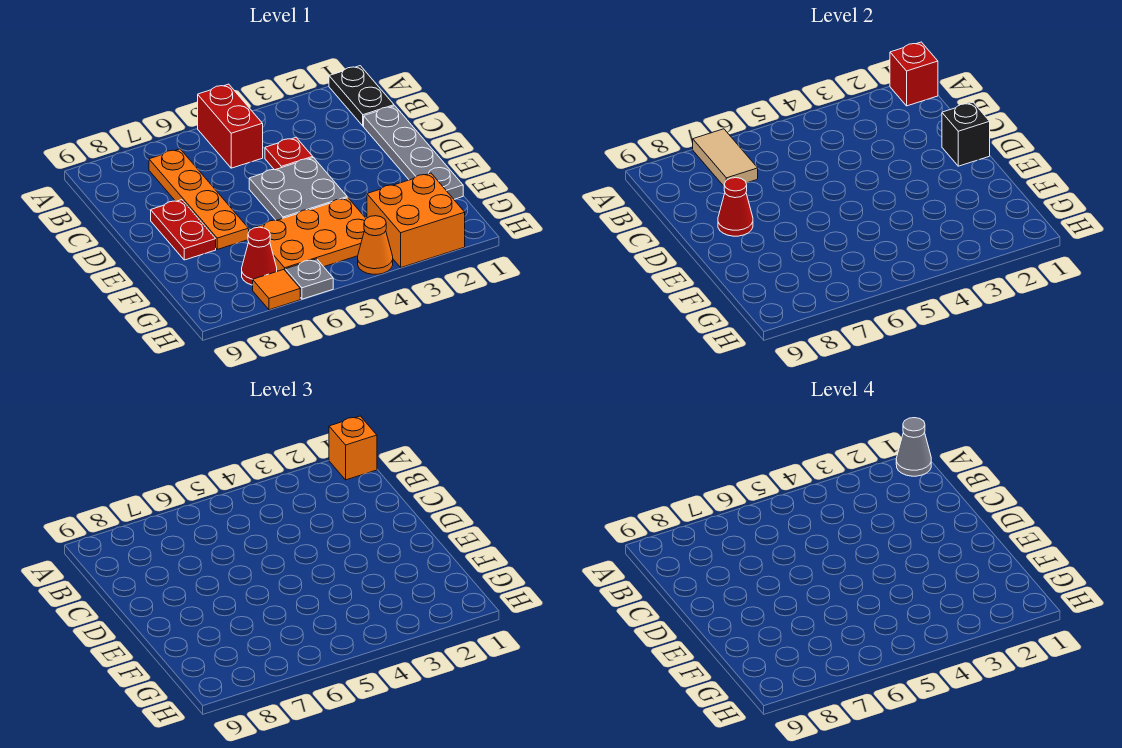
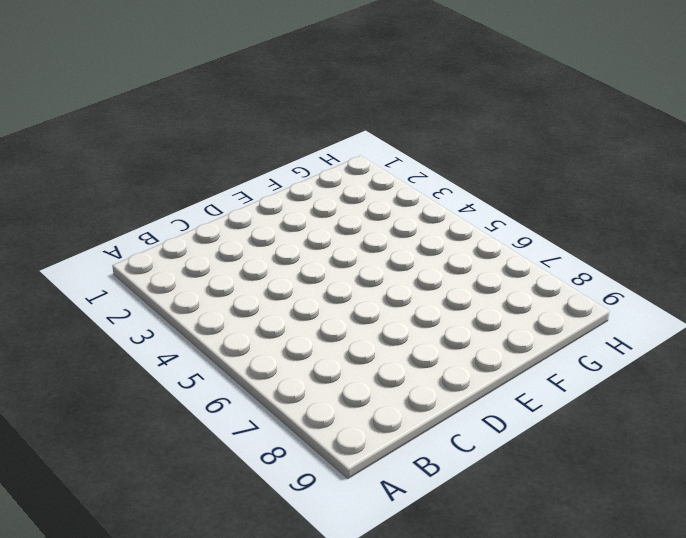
none -> black 1x2 plate [329,66,394,126]
none -> red 1x2 brick [198,84,263,168]
none -> orange 1x4 plate [149,149,249,249]

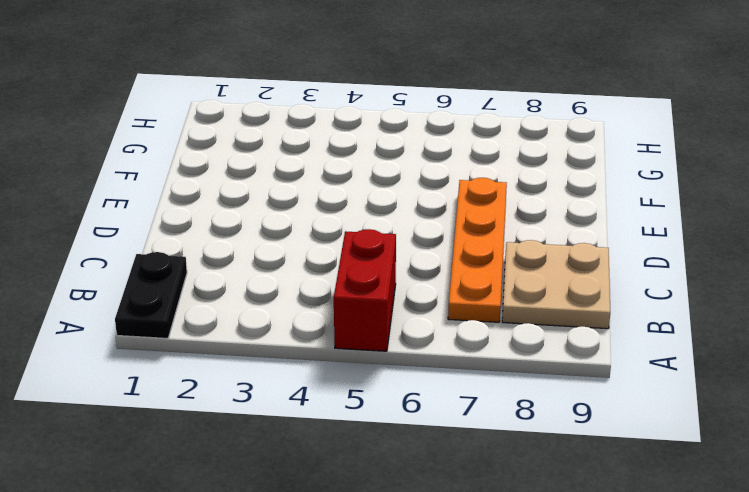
tan 2x2 plate [502,240,610,329] -> none
none -> grey 1x4 plate [364,106,463,199]
none -> red 1x1 plate [265,138,313,170]
none -> grey 2x2 plate [249,157,347,220]

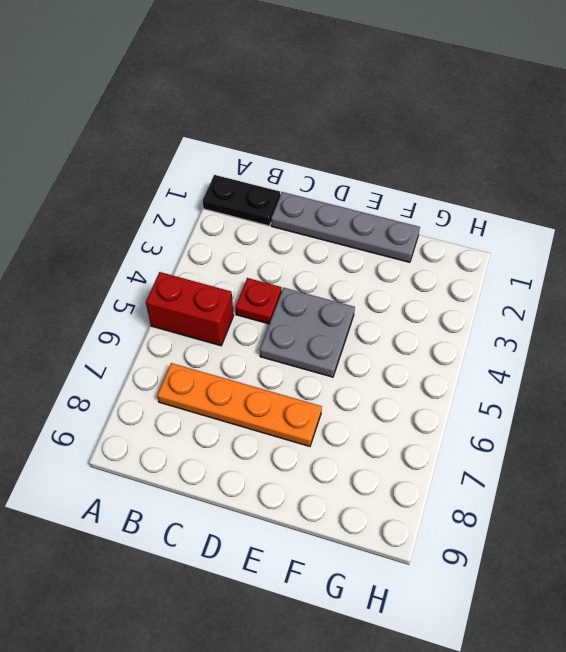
none -> red 1x2 plate [151,200,216,260]
none -> orange 2x3 plate [251,198,366,271]
none -> orange 2x2 brick [367,173,465,267]

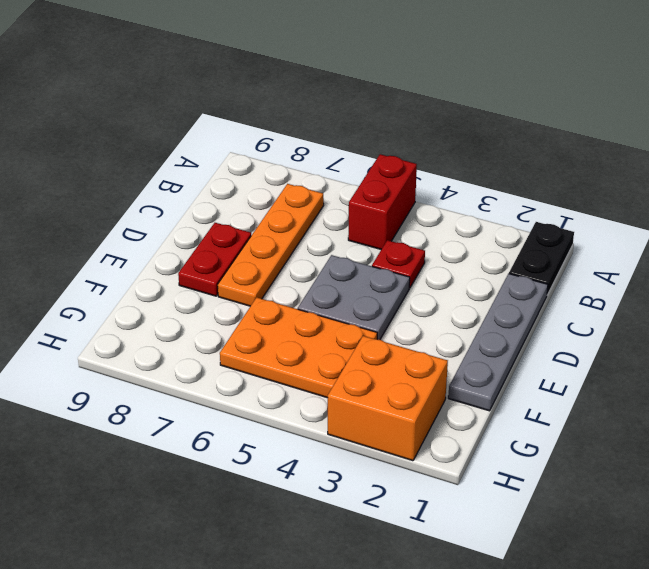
none -> red 1x1 cone [242,227,277,285]
none -> orange 1x1 cone [358,216,393,274]
none -> grey 1x1 plate [285,259,333,299]

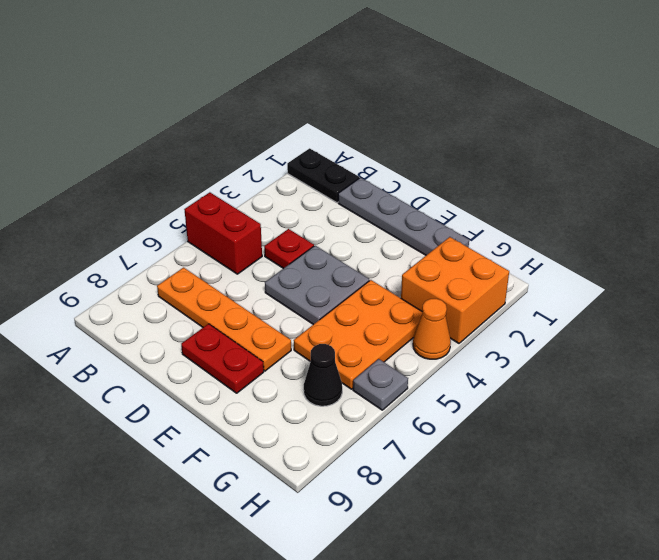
black 1x1 cone [304,344,342,406] -> red 1x1 cone [242,227,277,285]
none -> orange 1x1 tile [253,269,300,310]
none -> red 1x1 brick [890,42,938,106]
none -> tan 1x2 tile [693,129,758,186]

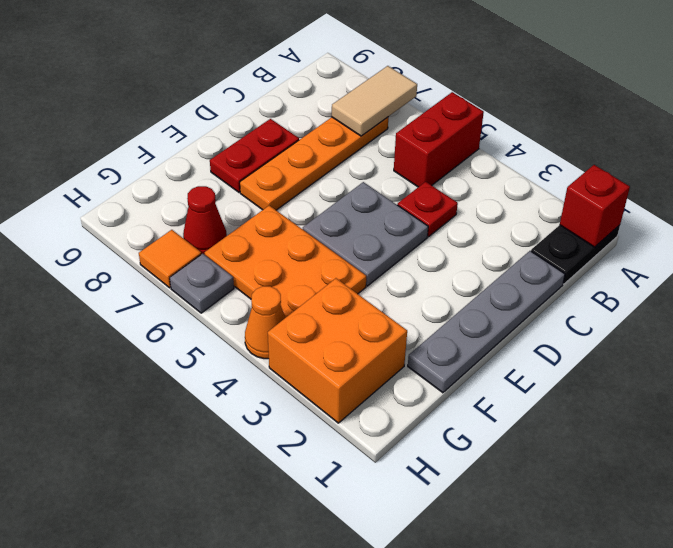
none -> black 1x1 brick [942,102,990,166]
none -> red 1x1 cone [718,178,753,236]
none -> orange 1x1 brick [329,416,377,480]

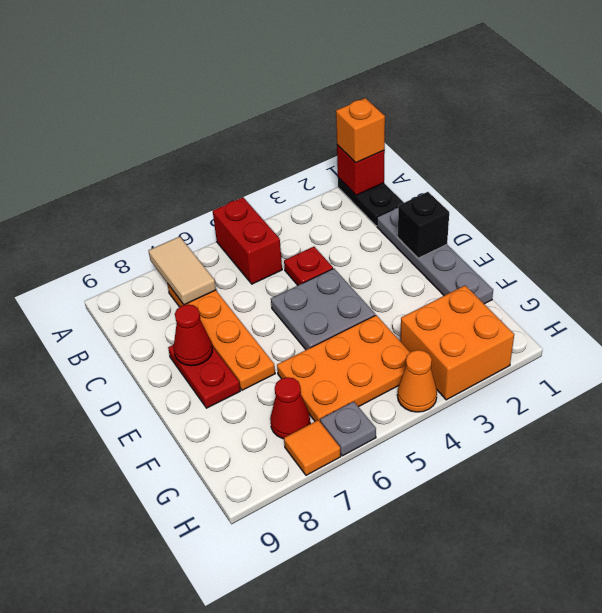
none -> grey 1x1 cone [896,418,931,476]

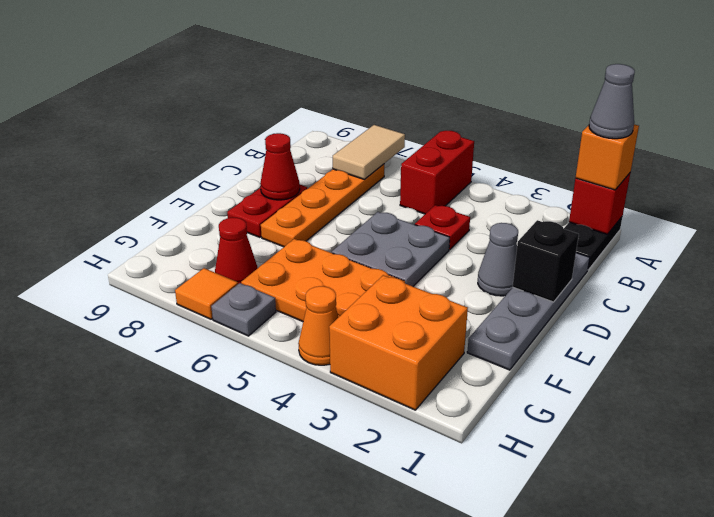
grey 1x1 cone [478,223,518,296] -> none

